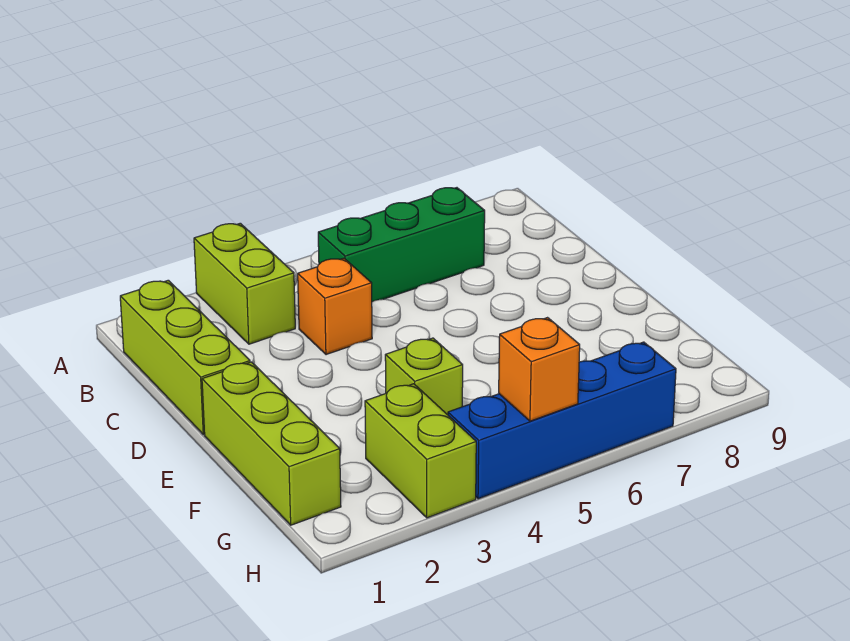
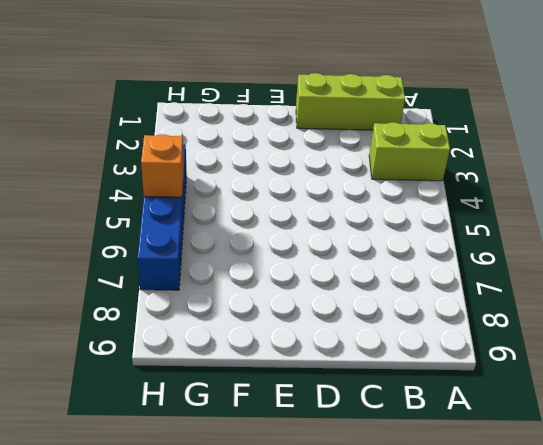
none -> green 1x3 brick [318,188,485,302]
none -> orange 1x1 brick [298,258,372,355]

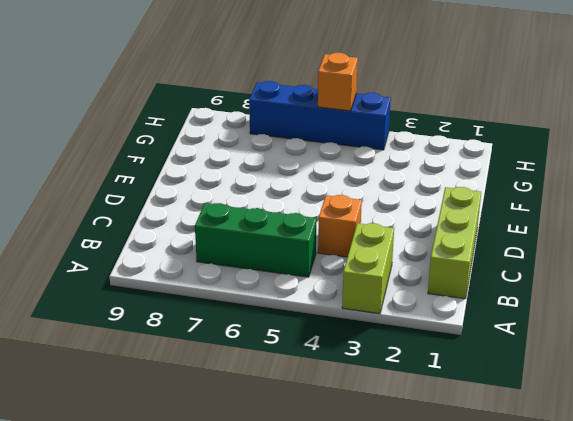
none -> lime 1x3 brick [202,362,341,525]
none -> lime 1x1 brick [385,338,463,415]

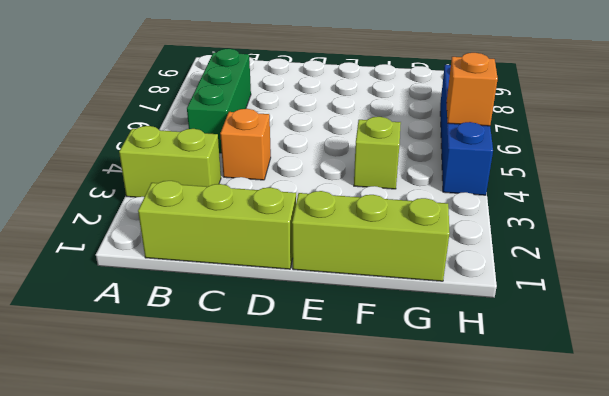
none -> lime 1x2 brick [365,384,476,518]

